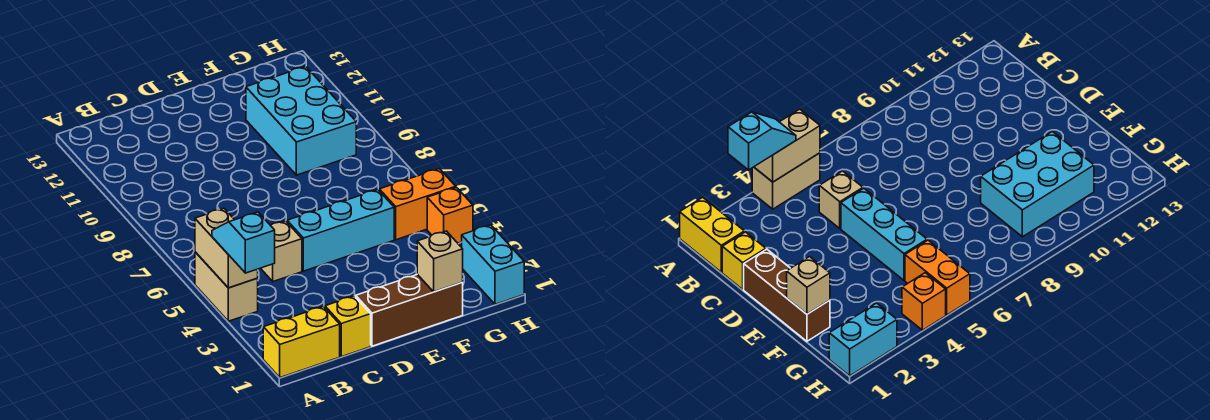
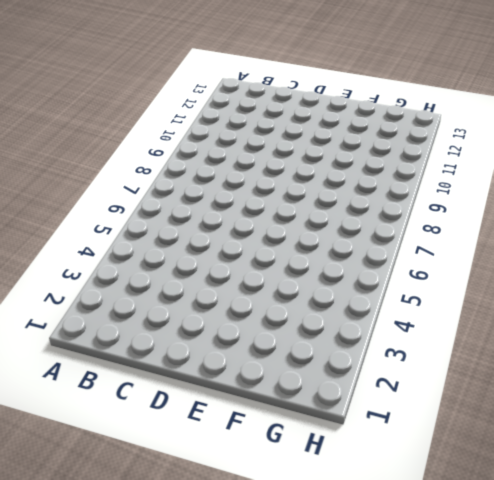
none -> yellow 1x2 brick [263,306,340,377]
none -> tan 1x2 brick [195,252,258,321]
none -> yellow 1x1 brick [325,296,371,357]

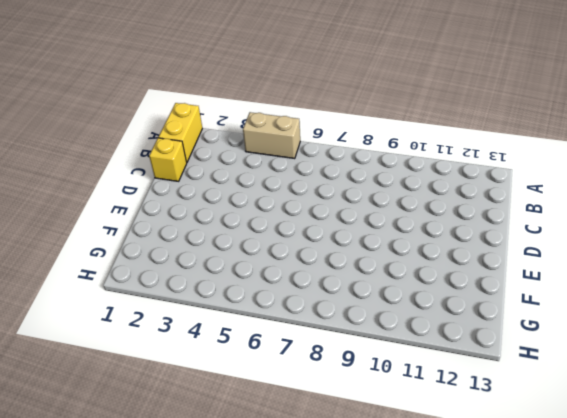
none -> tan 1x1 brick [261,221,302,281]
none -> brown 1x3 brick [356,274,463,346]
none -> cyan 1x3 brick [287,190,394,271]

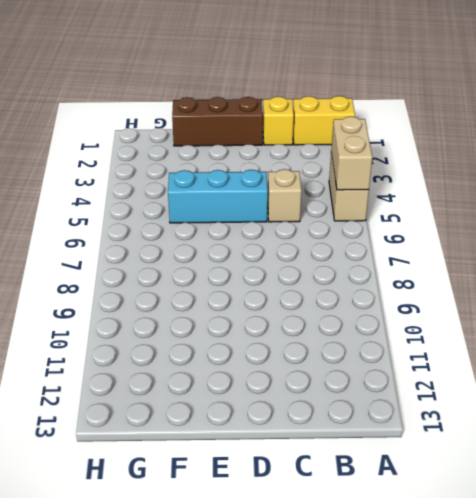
none -> cyan 2x3 brick [246,66,356,175]
none -> orange 1x2 brick [379,169,456,240]
none -> cyan 1x2 brick [462,225,524,304]

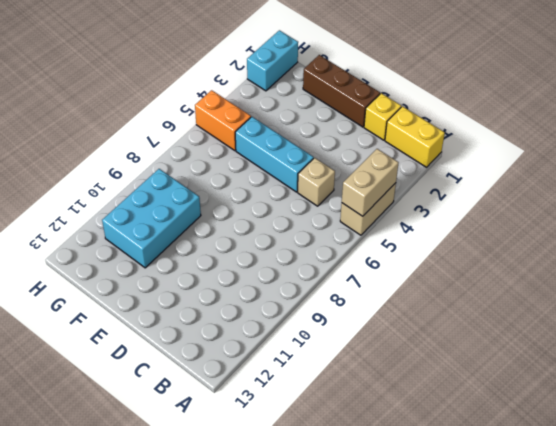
none -> orange 1x1 brick [427,187,473,243]
none -> tan 1x1 brick [417,231,463,292]
none -> cyan 1x2 slope [212,212,275,273]

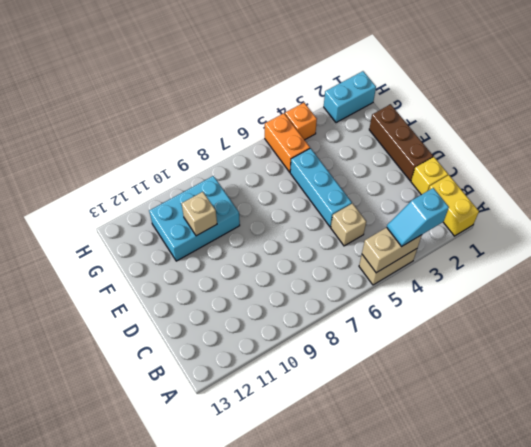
tan 1x1 brick [181,192,217,236] -> tan 1x1 brick moved to [417,231,463,292]

